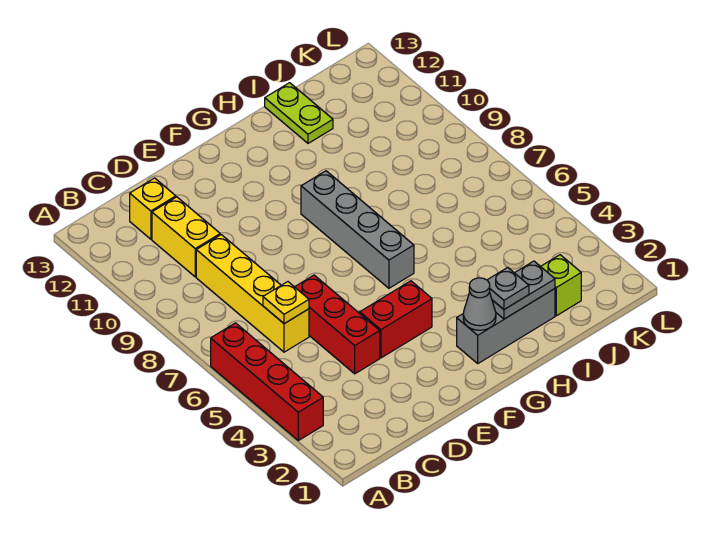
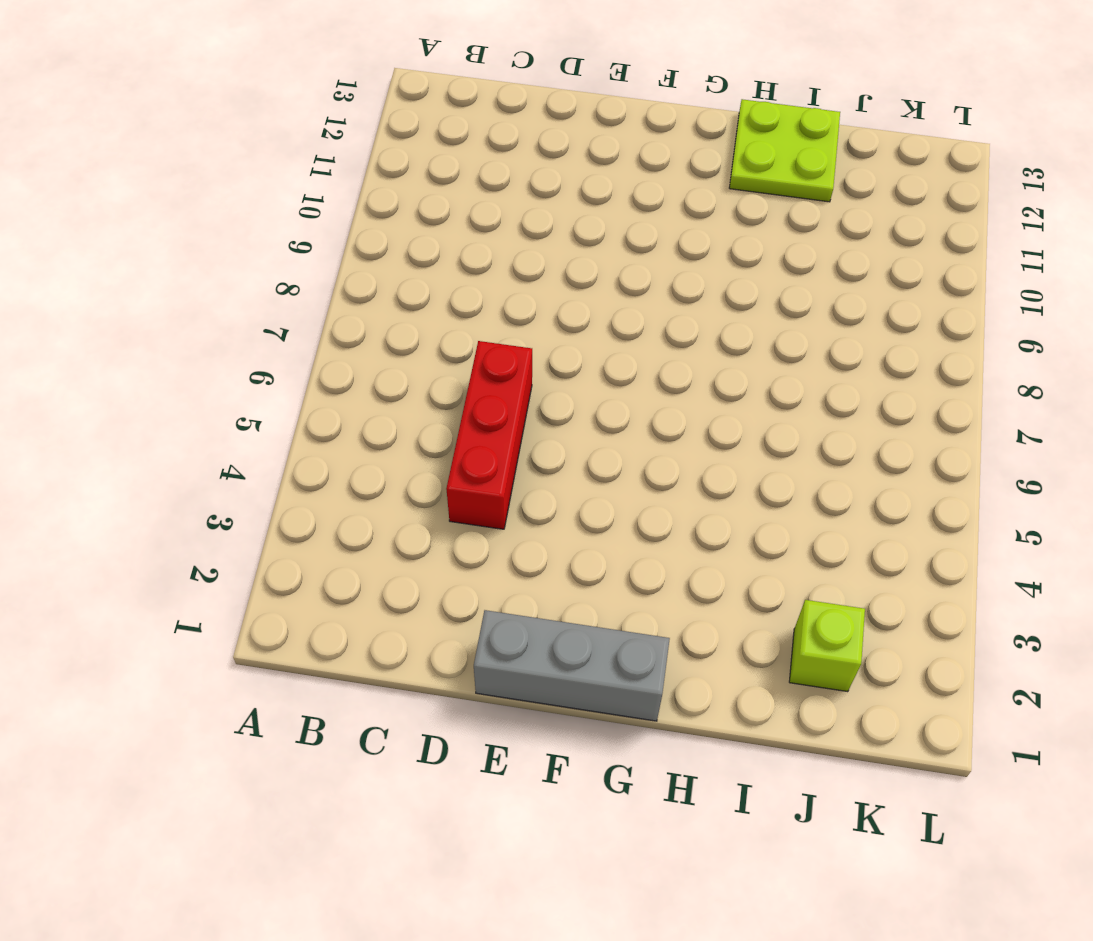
grey 1x3 brick [474,610,670,721] -> grey 1x3 brick moved to [457,289,555,363]
lime 2x2 plate [729,99,840,202] -> lime 1x2 plate [265,83,333,143]
none -> red 1x4 brick [211,323,323,440]
none -> yellow 1x4 brick [196,235,309,352]
none -> yellow 1x2 brick [152,197,220,277]

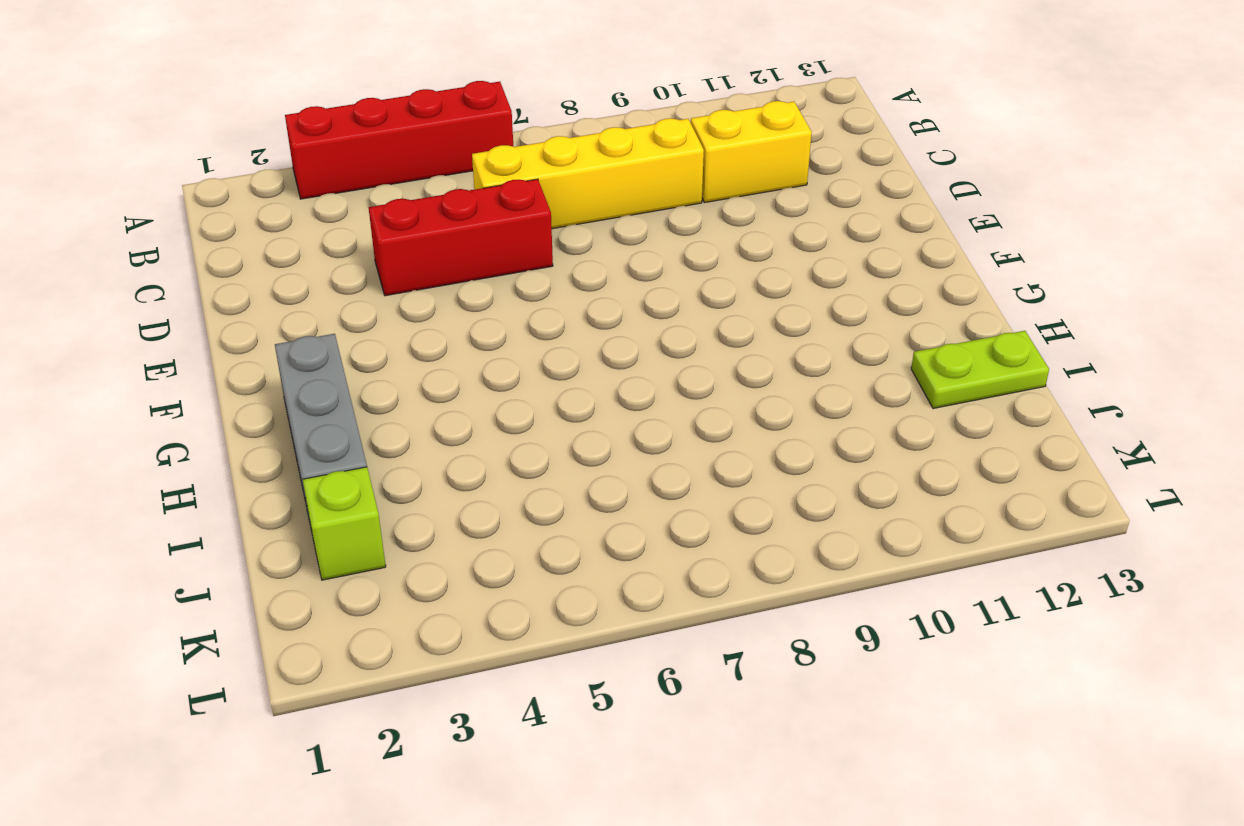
none -> yellow 1x1 brick [130,178,176,239]
none -> red 1x2 brick [360,281,432,358]
none -> grey 1x4 brick [301,171,414,288]

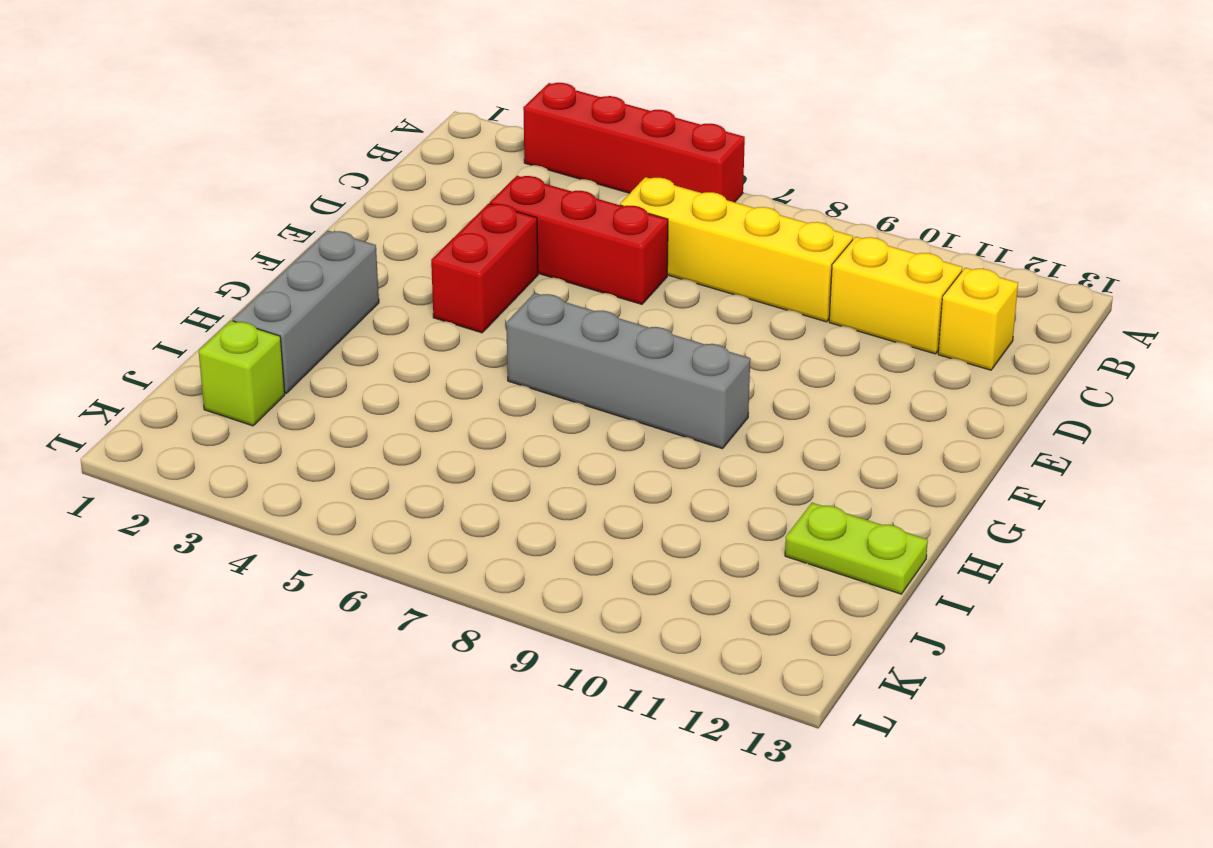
none -> yellow 1x1 plate [263,282,309,324]
none -> grey 1x1 cone [463,278,496,330]
none -> grey 1x2 plate [492,261,555,319]

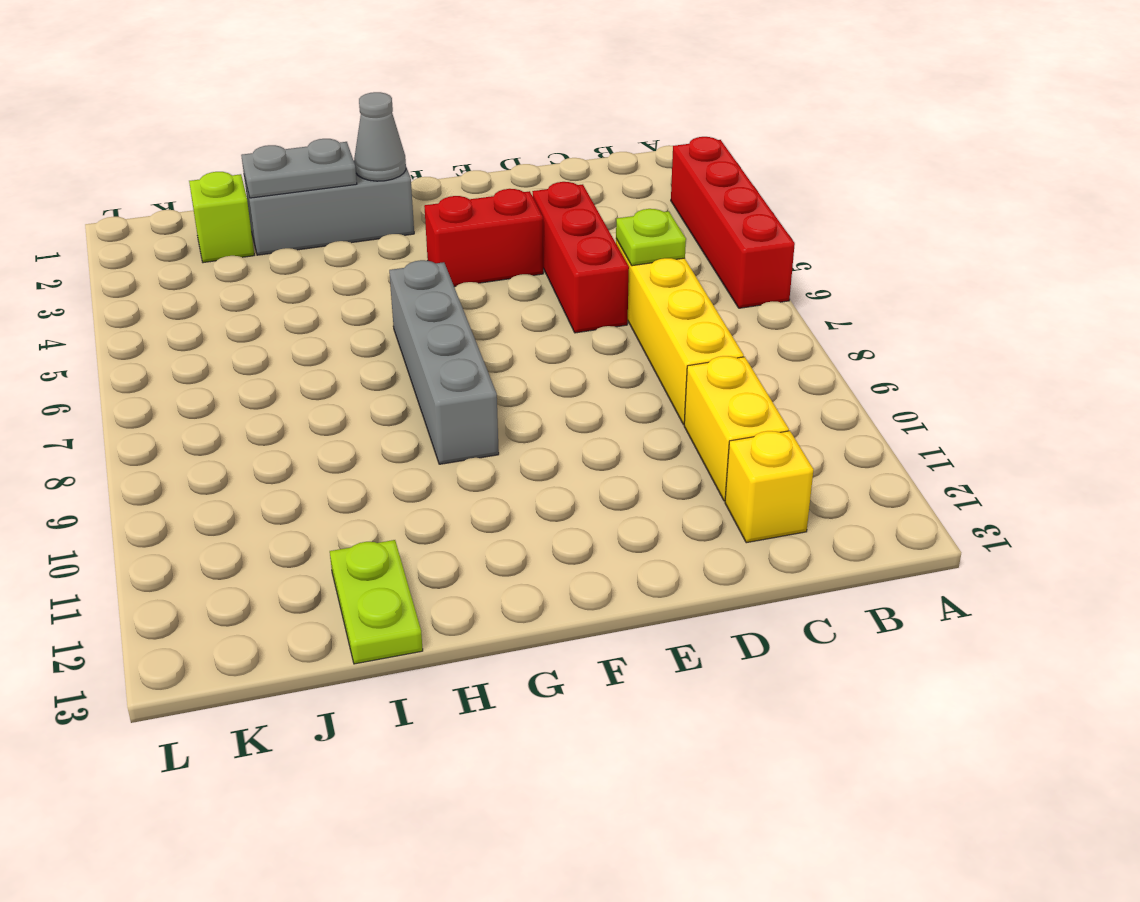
lime 1x1 plate [616,209,686,266] -> yellow 1x1 plate [263,282,309,324]
none -> grey 1x1 plate [487,267,529,309]

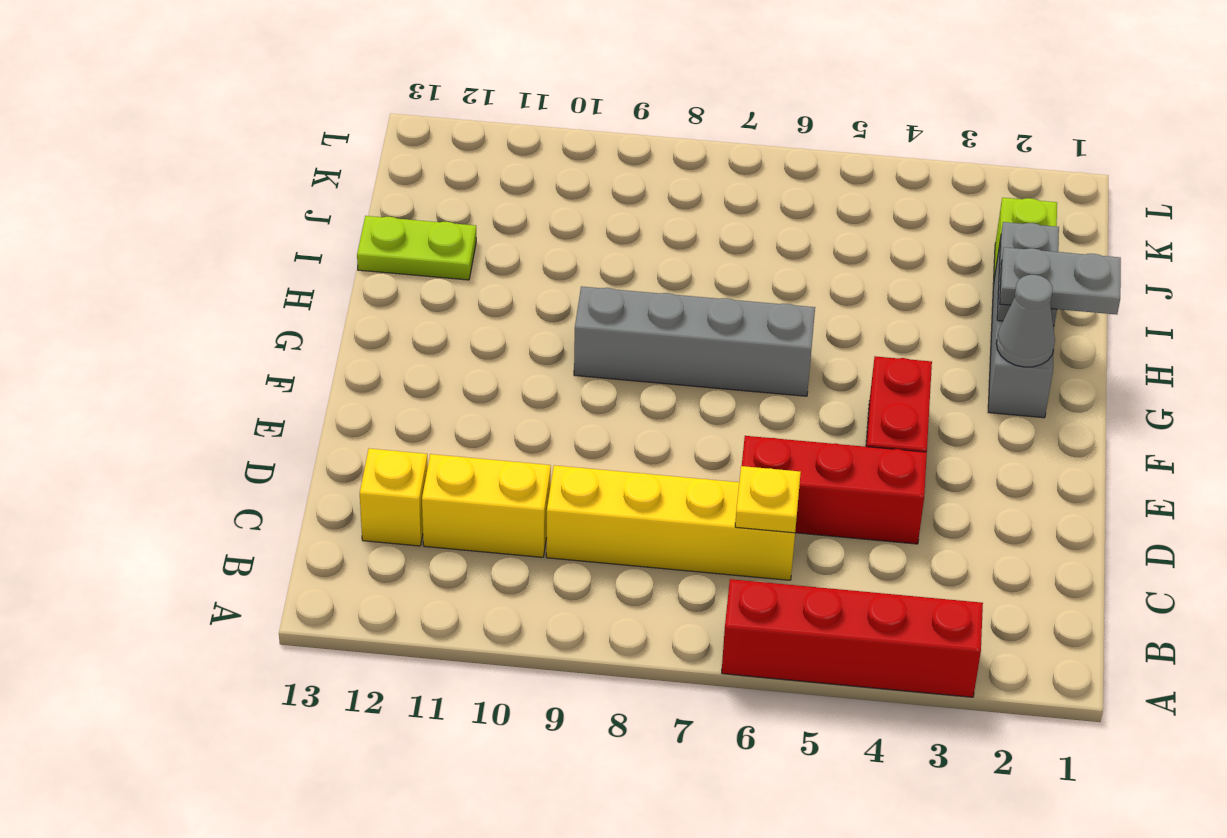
grey 1x2 plate [1000,247,1121,315] -> grey 1x1 plate [487,267,529,309]

